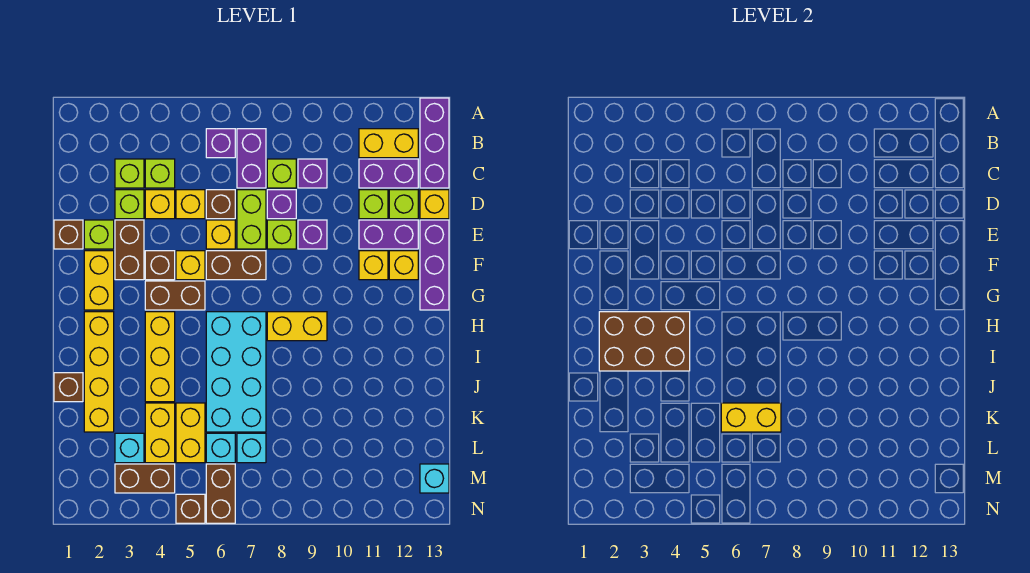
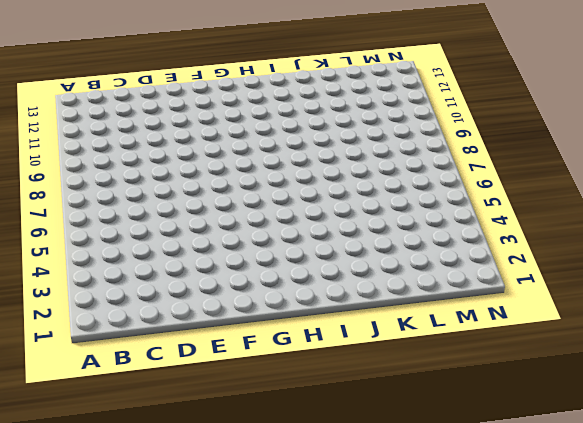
none -> purple 1x3 brick [420,98,449,188]
none -> purple 1x1 brick [206,129,235,158]
none -> purple 1x2 brick [237,129,266,188]
none -> yellow 1x2 brick [359,129,418,158]

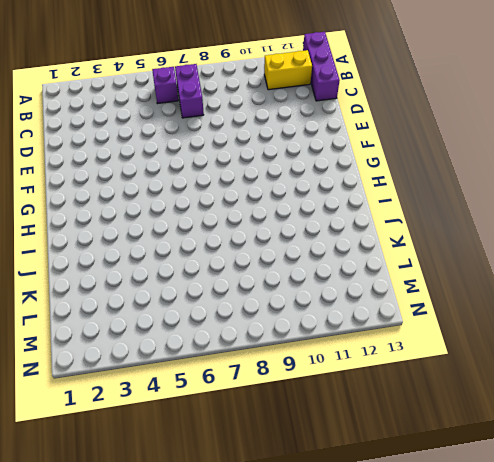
none -> lime 1x1 brick [115,159,144,188]
none -> lime 1x1 brick [145,159,175,188]
none -> lime 1x1 brick [267,159,296,188]
none -> purple 1x1 brick [298,159,327,188]

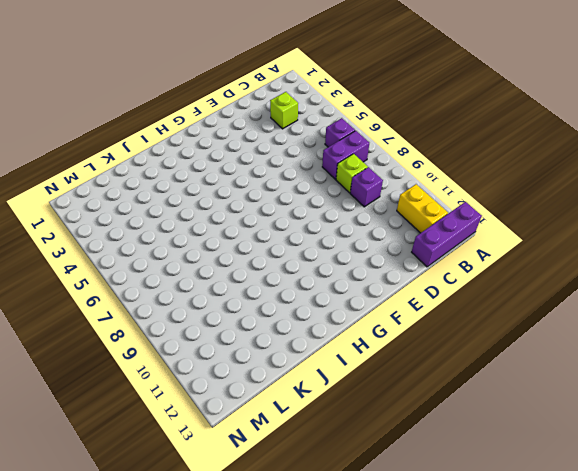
none -> lime 1x1 brick [145,159,175,188]
none -> purple 1x2 brick [359,159,418,188]
none -> lime 1x1 brick [115,190,144,219]
none -> yellow 1x1 brick [145,190,175,219]

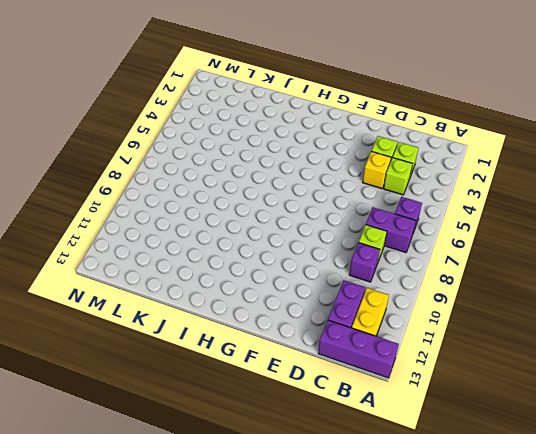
none -> yellow 1x1 brick [176,190,205,219]
none -> brown 1x1 brick [206,190,235,219]
none -> lime 1x2 brick [237,190,266,249]
none -> purple 1x1 brick [267,190,296,219]

